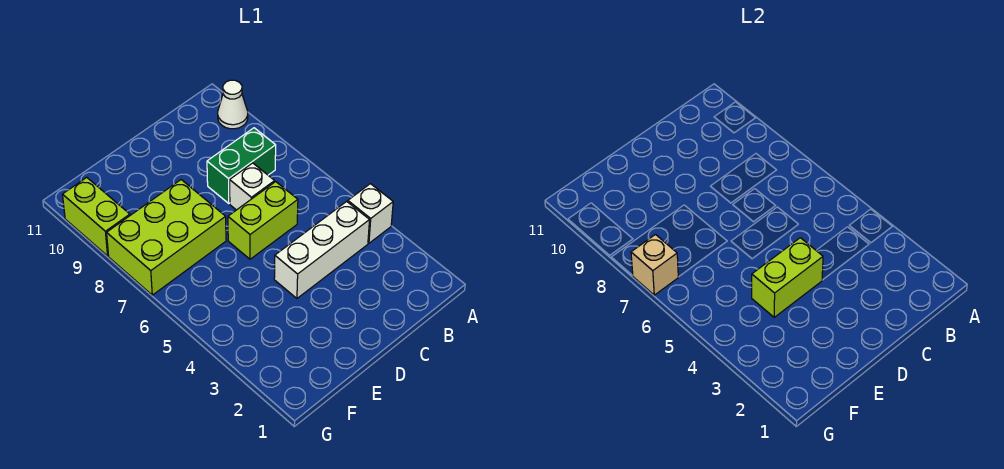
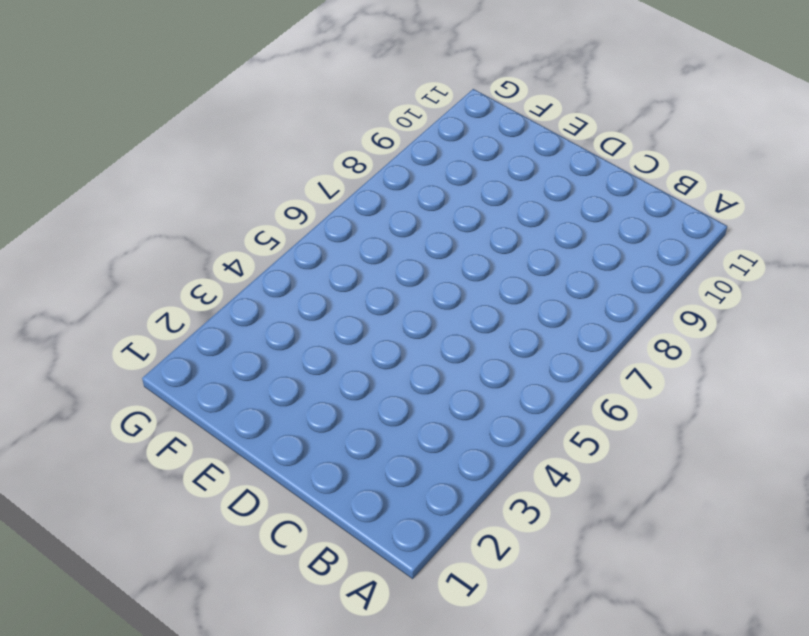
none -> white 1x1 brick [348,184,393,243]
none -> white 1x1 cone [218,80,248,129]

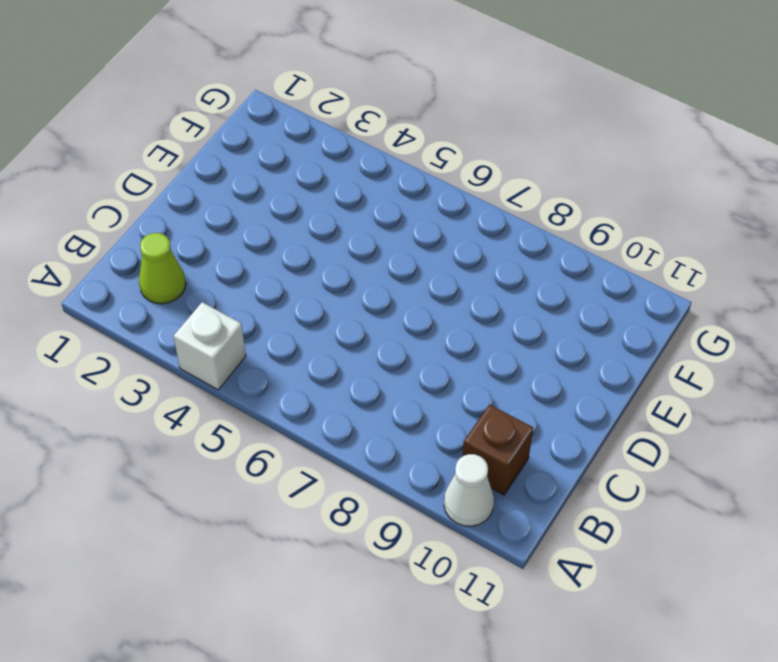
lime 1x1 cone [139,233,186,304] -> none
brown 1x1 brick [463,404,533,495] -> none
none -> white 1x3 brick [274,201,370,298]
none -> green 1x2 brick [207,128,276,204]

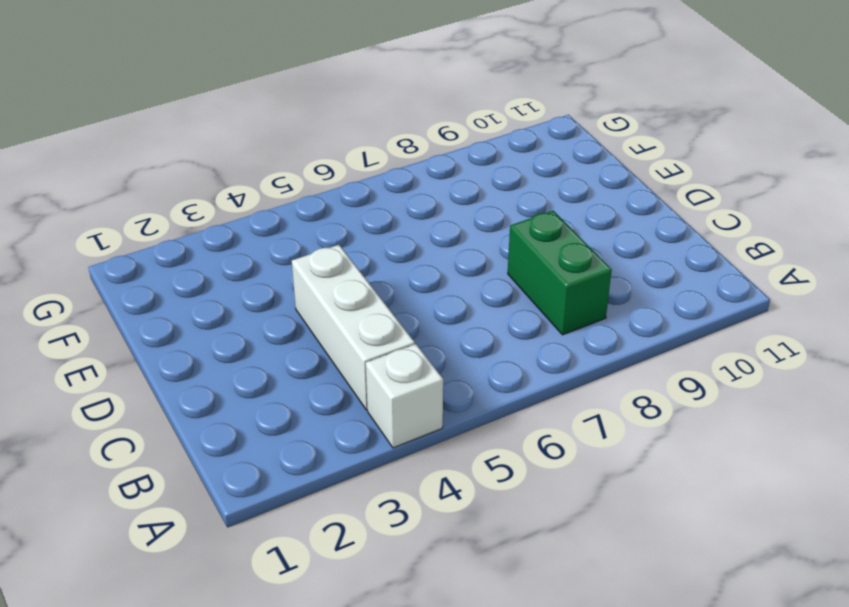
none -> white 1x1 cone [218,80,248,129]
none -> lime 1x2 brick [228,182,298,259]

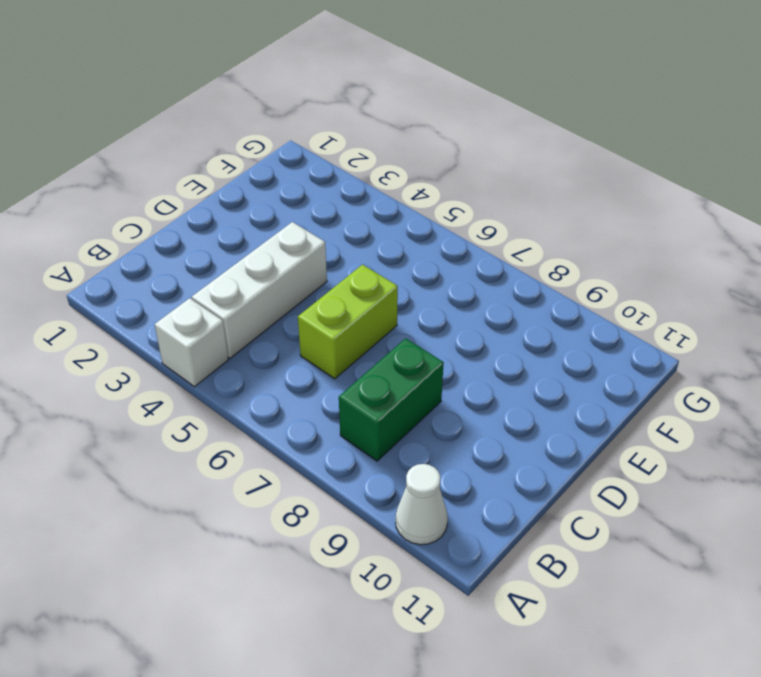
none -> white 1x1 brick [230,163,275,210]
none -> lime 2x3 brick [107,180,226,295]

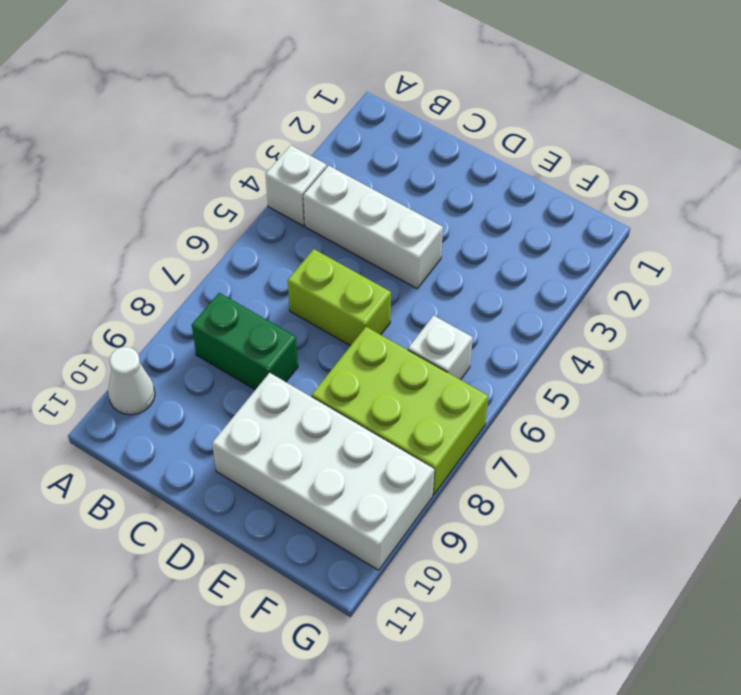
white 2x4 brick [212,373,434,570] -> lime 1x2 brick [62,177,130,256]
white 1x1 brick [408,316,473,380] -> white 1x1 brick moved to [230,163,275,210]
none -> lime 1x2 brick [752,238,823,317]
none -> tan 1x1 brick [631,235,678,295]

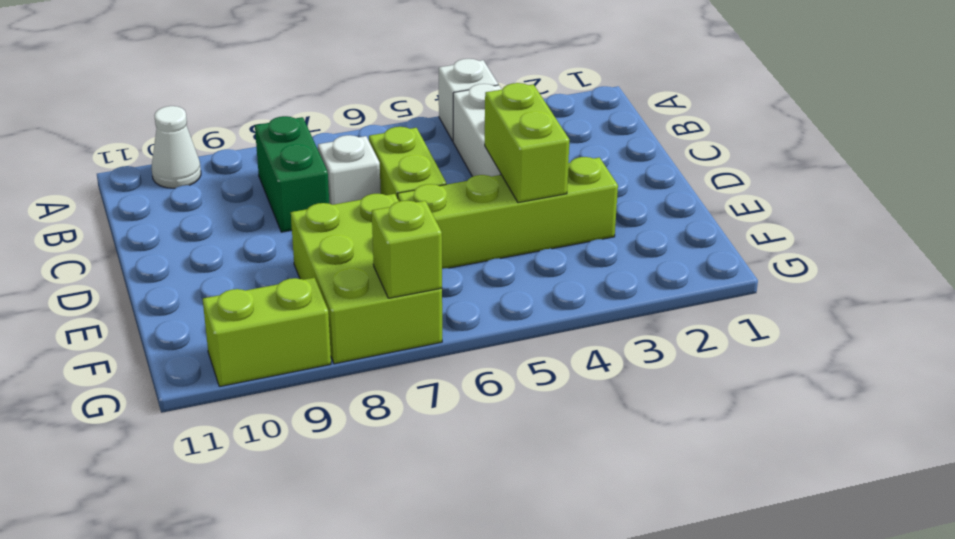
lime 1x4 brick [398,157,618,269] -> none
lime 1x1 brick [372,201,442,298] -> tan 1x1 brick [631,235,678,295]

